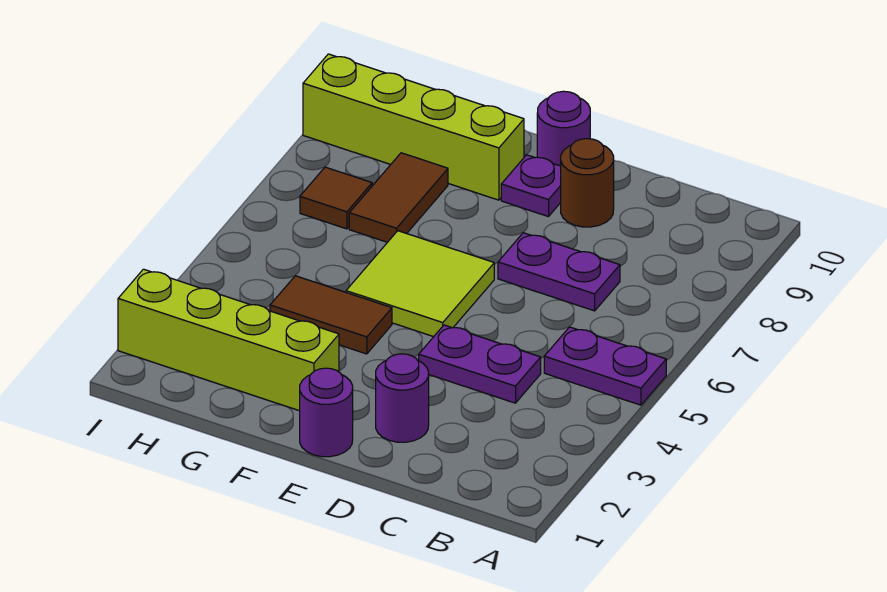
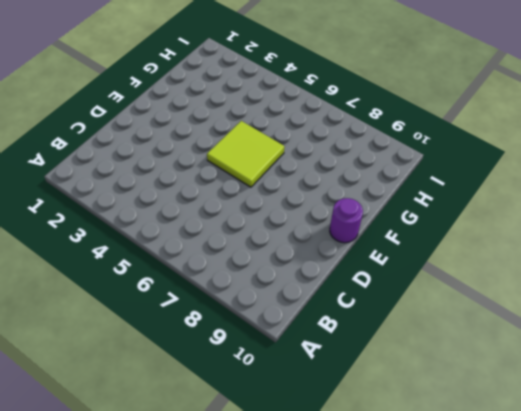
none -> purple 1x2 plate [544,327,666,405]
none -> purple 1x2 plate [419,325,541,403]
none -> purple 1x2 plate [498,233,620,311]

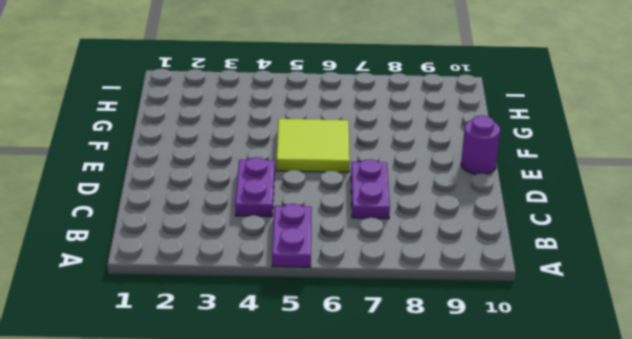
none -> purple 1x1 round brick [376,354,429,442]
none -> brown 1x1 round brick [561,139,614,227]
none -> purple 1x1 round brick [300,368,353,457]

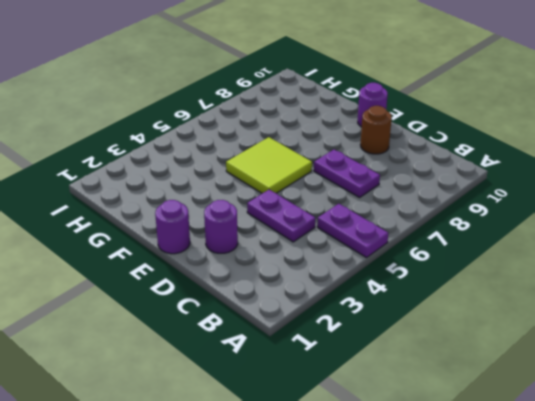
none -> purple 1x1 plate [501,155,561,217]
none -> lime 1x4 brick [118,269,339,411]
none -> brown 1x2 tile [270,276,392,354]

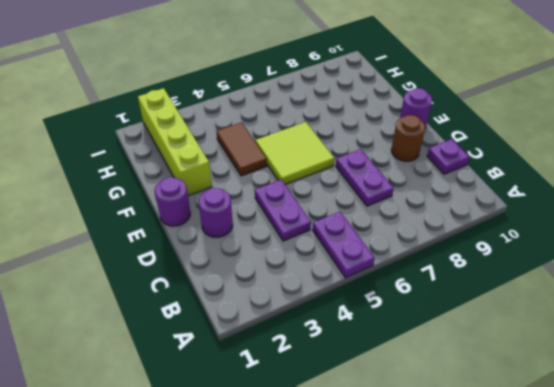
purple 1x1 plate [427,139,469,174] -> purple 1x1 plate moved to [501,155,561,217]
none -> lime 1x4 brick [303,54,524,200]
none -> brown 1x2 tile [349,153,448,242]
none -> brown 1x1 tile [300,167,372,229]

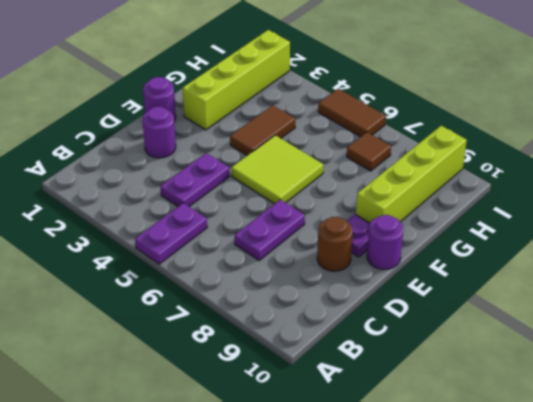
brown 1x2 tile [318,89,386,137] -> brown 1x2 tile moved to [349,153,448,242]

